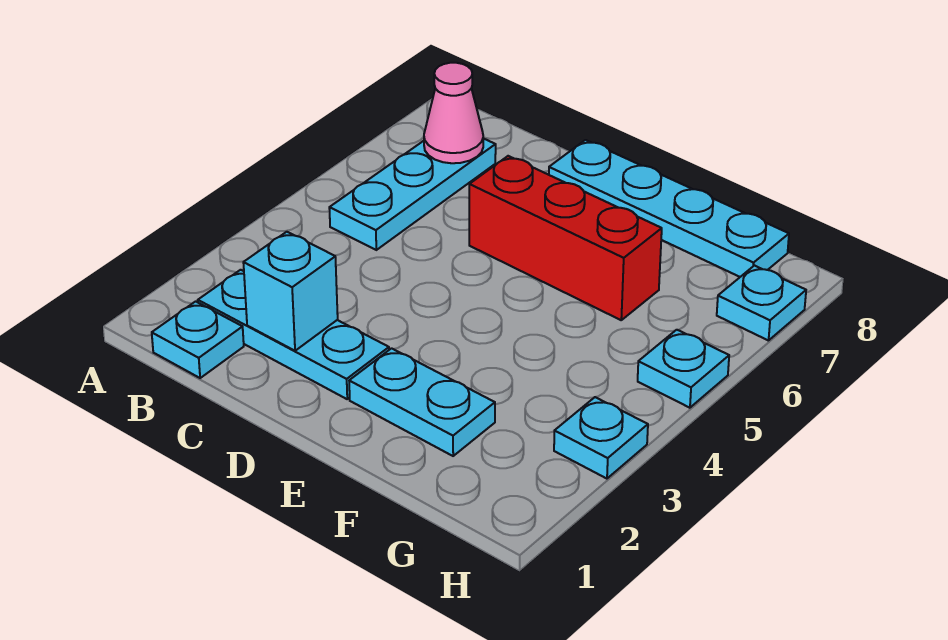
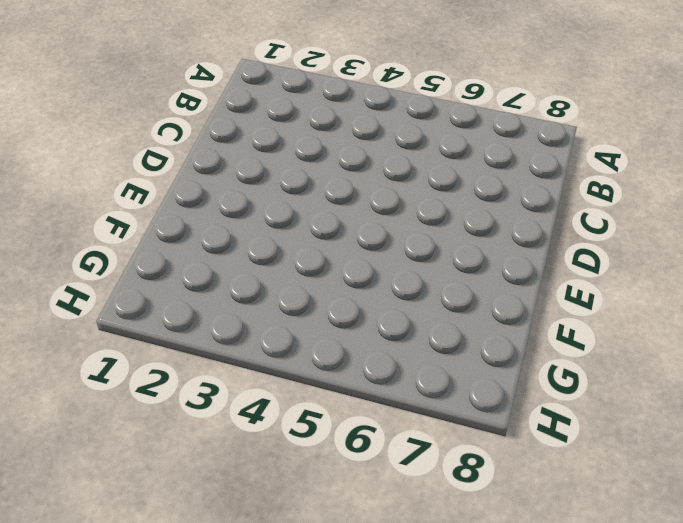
none -> cyan 1x1 plate [152,301,244,378]
none -> cyan 1x3 plate [198,270,389,399]

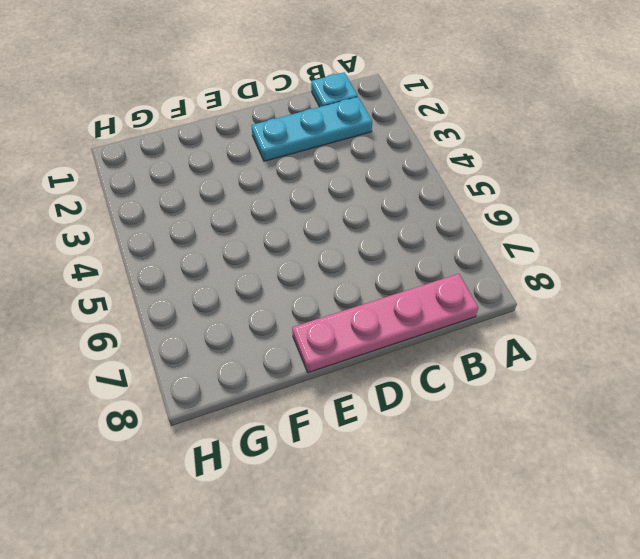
pink 1x4 plate [292,274,478,373] -> cyan 1x4 plate [549,140,789,277]
none -> cyan 1x3 plate [329,138,496,250]
none -> red 1x3 brick [469,156,662,320]

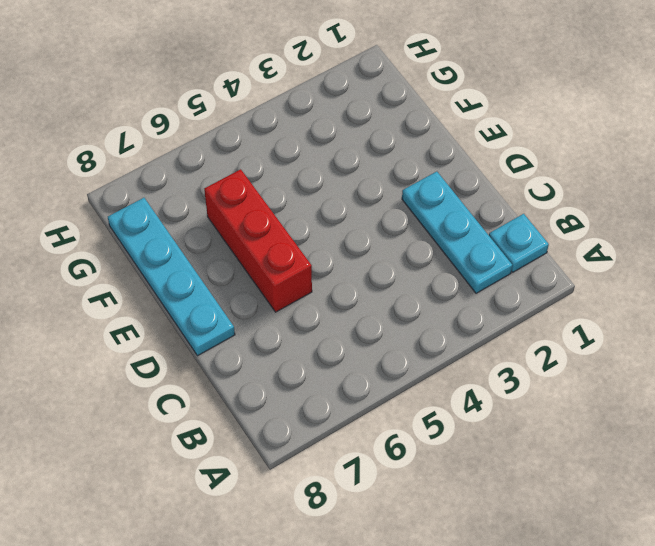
none -> cyan 1x3 plate [329,138,496,250]
none -> cyan 1x2 plate [349,348,495,456]

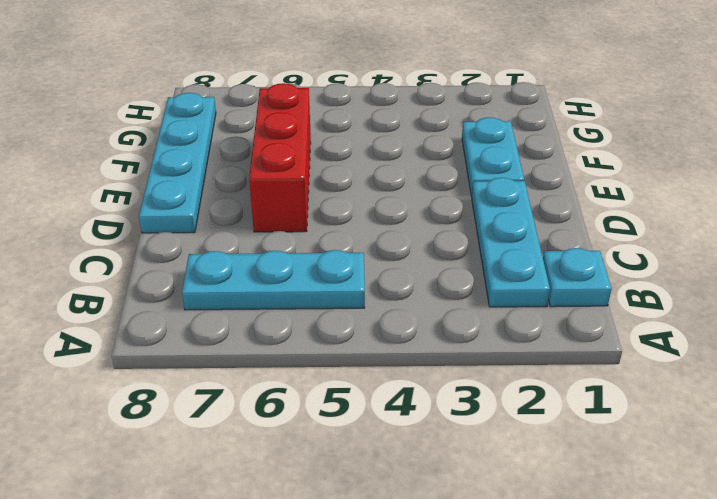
none -> cyan 1x1 plate [554,397,648,479]
none -> cyan 1x1 plate [638,330,729,408]

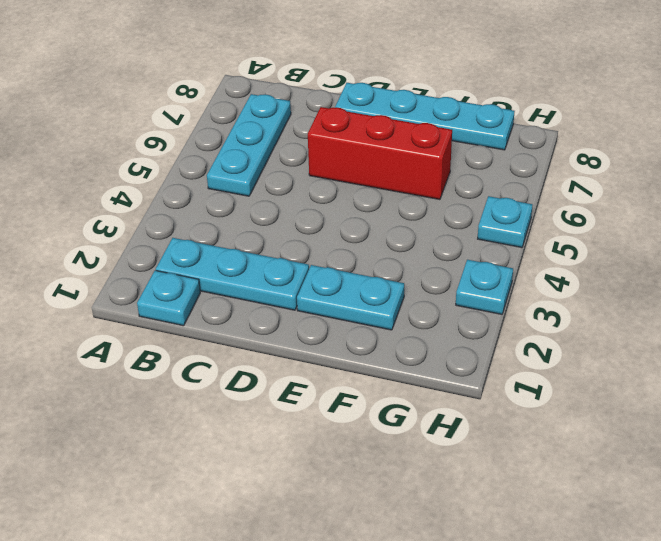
none -> cyan 1x1 plate [717,266,806,341]
none -> pink 1x1 cone [424,63,483,163]

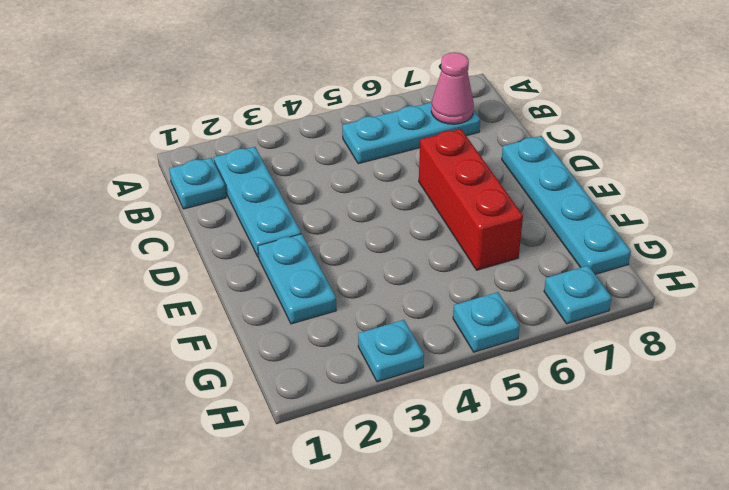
none -> cyan 1x1 brick [243,232,338,351]

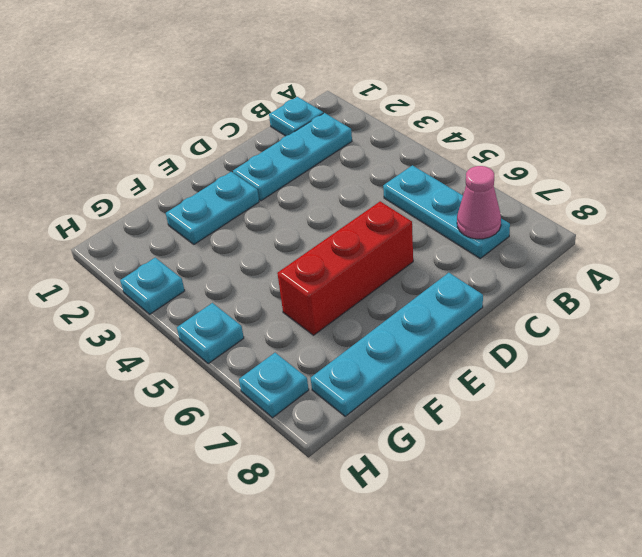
none -> cyan 1x1 brick [243,232,338,351]

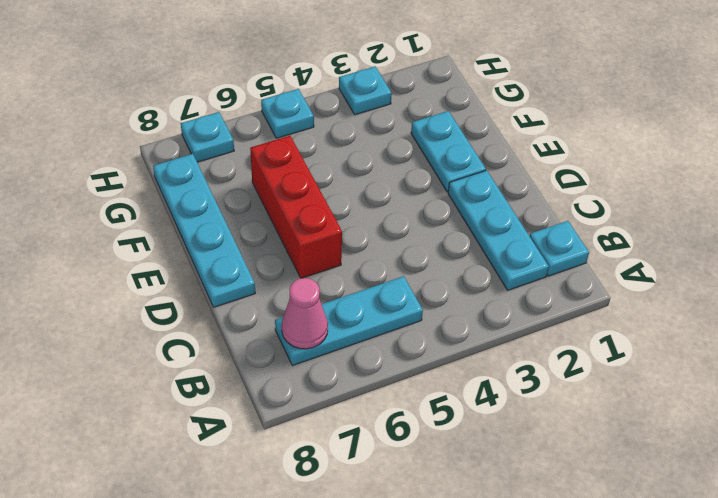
none -> cyan 1x1 brick [243,232,338,351]

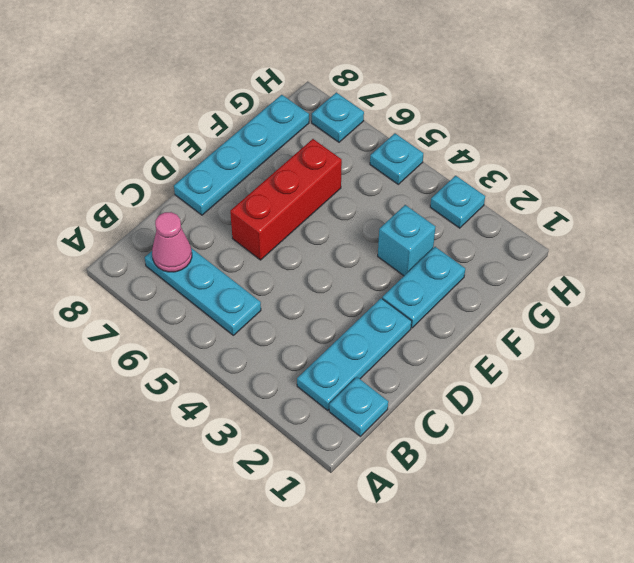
cyan 1x1 brick [378,205,435,276] -> cyan 1x1 brick moved to [243,232,338,351]

